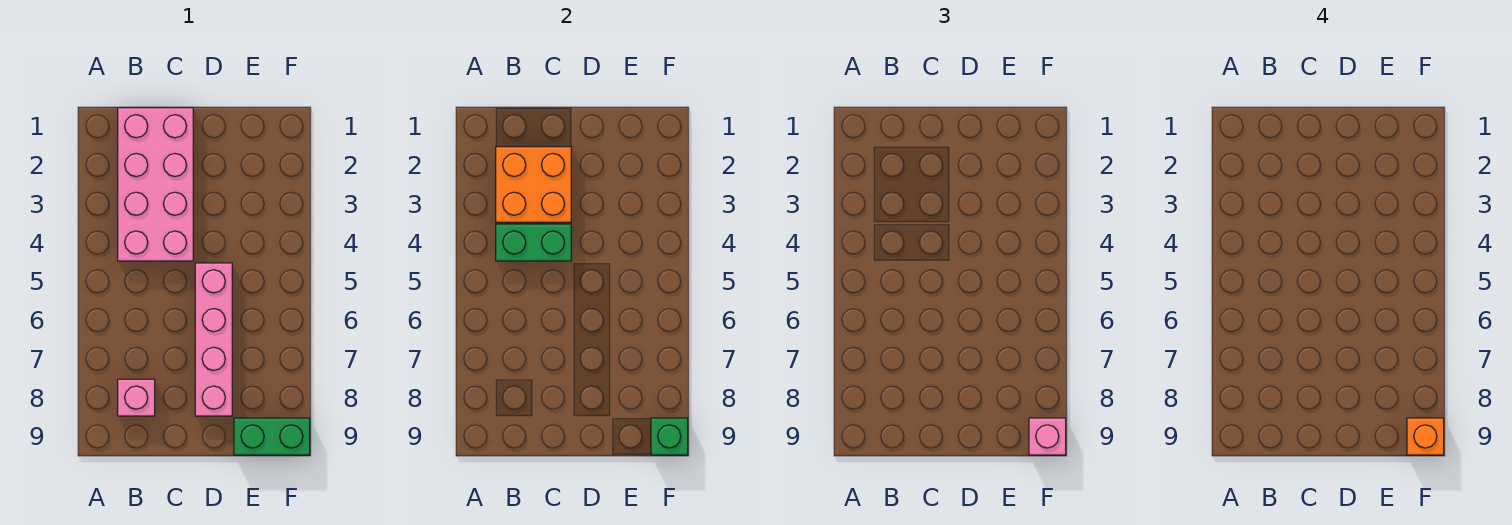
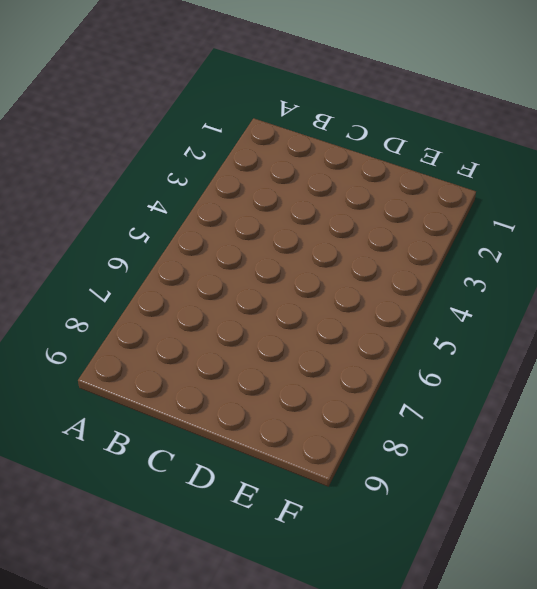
none -> pink 2x4 brick [118,108,193,261]
none -> pink 1x1 brick [118,379,155,416]

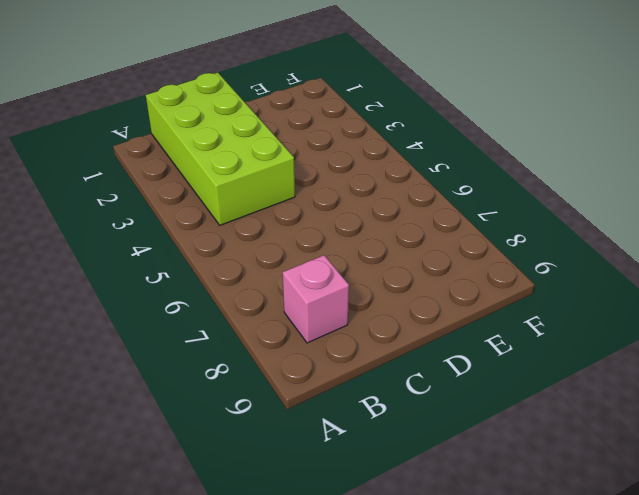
lime 2x4 brick [146,73,295,225] -> pink 2x4 brick [118,108,193,261]
none -> pink 1x4 brick [195,263,232,416]
none -> green 1x2 brick [234,418,310,455]

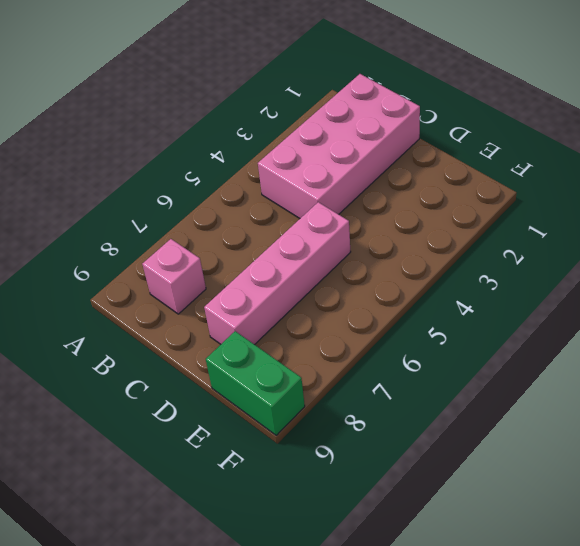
none -> orange 2x2 brick [496,147,571,222]
none -> green 1x2 brick [496,224,571,261]

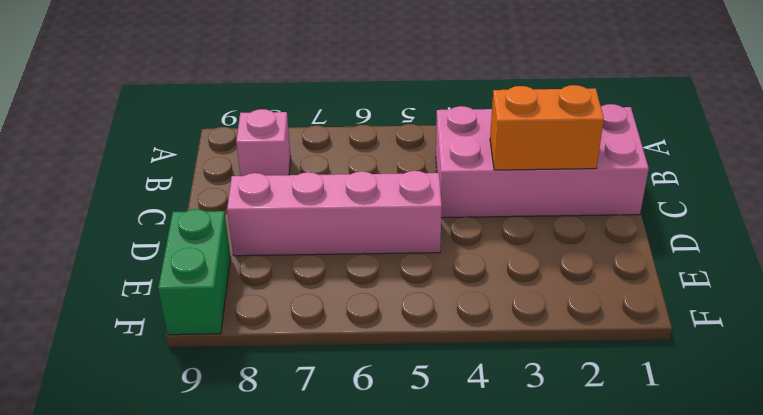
orange 1x2 brick [490,85,604,170] -> orange 2x2 brick [496,147,571,222]
none -> green 1x2 brick [496,224,571,261]
none -> green 1x1 brick [651,418,688,455]

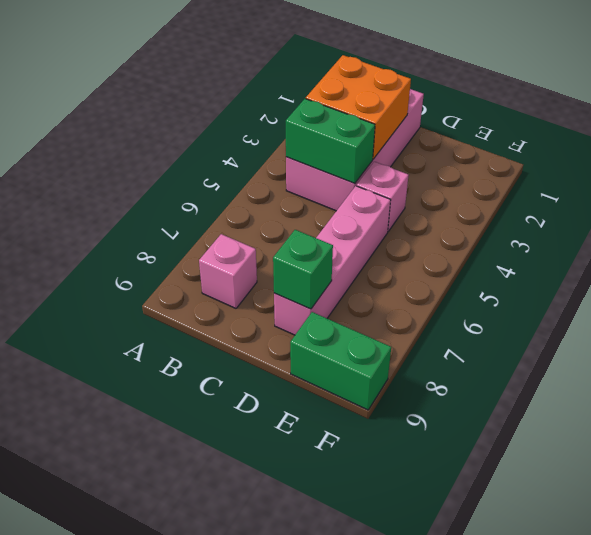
pink 1x1 brick [357,162,409,231] -> pink 1x1 brick moved to [1029,418,1066,455]
green 1x1 brick [273,230,333,309] -> green 1x1 brick moved to [651,418,688,455]
none -> orange 1x1 brick [1407,418,1444,455]

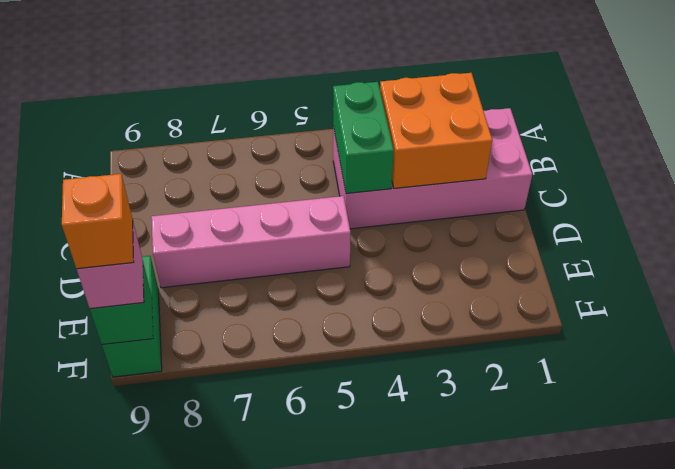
none -> pink 1x1 brick [118,379,155,416]

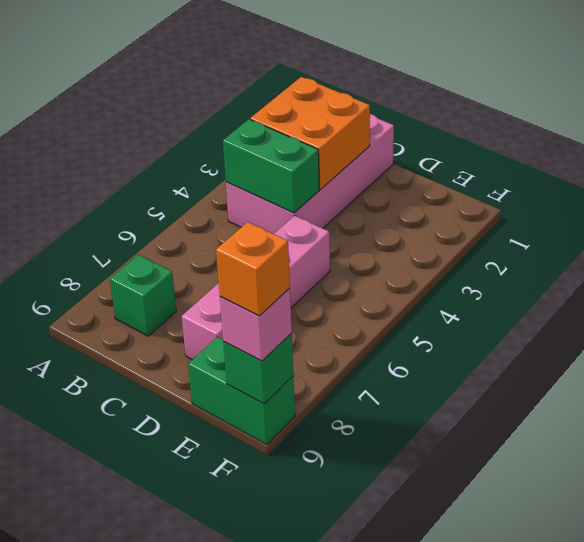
green 1x1 brick [110,255,176,336] -> pink 1x1 brick [118,379,155,416]

